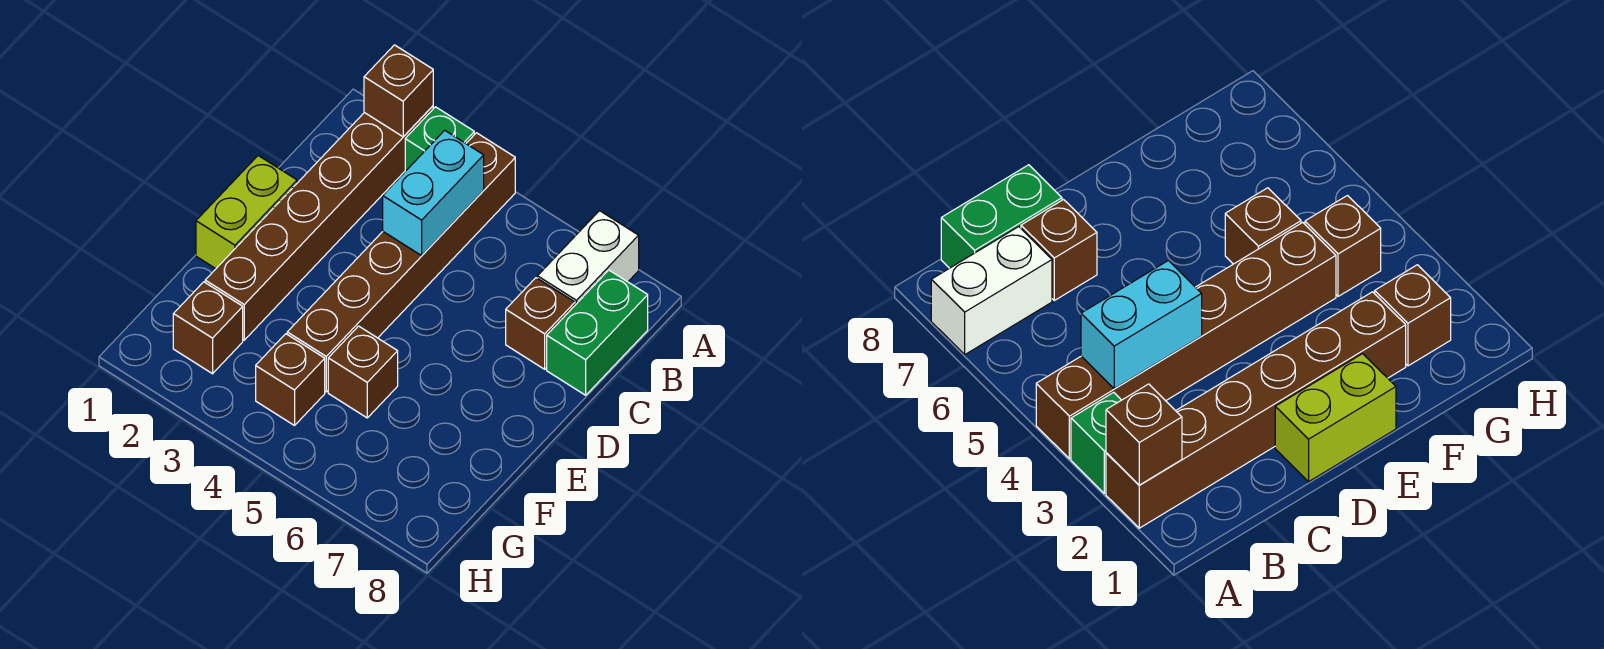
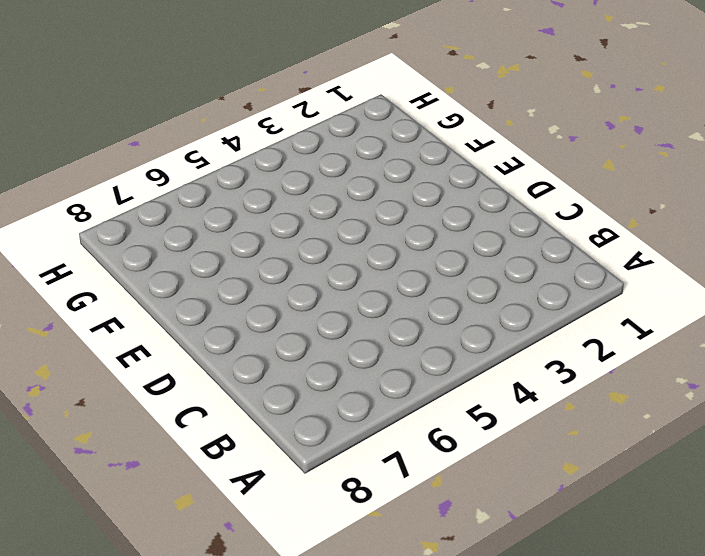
none -> brown 1x6 brick [205,106,433,340]
none -> green 1x1 brick [405,107,474,171]
none -> brown 1x6 brick [287,133,515,392]

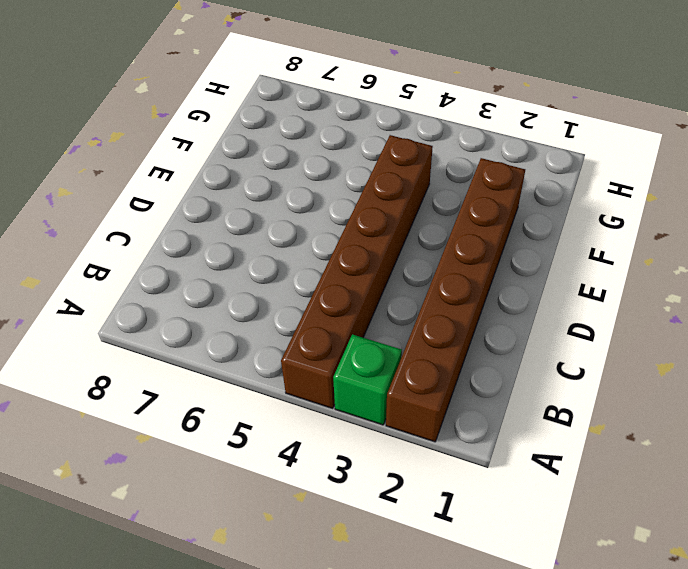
none -> white 1x2 brick [537,211,639,305]
none -> green 1x2 brick [547,270,648,395]
none -> brown 1x1 brick [506,278,575,369]

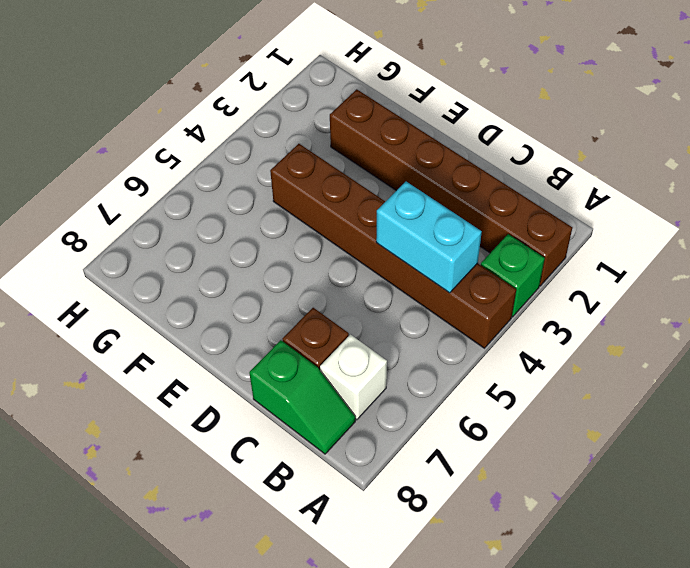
white 1x1 brick [320,335,387,420] -> white 1x2 brick [537,211,639,305]
green 1x2 slope [249,340,355,454] -> green 1x2 brick [547,270,648,395]
none -> lime 1x2 brick [196,156,297,269]
none -> brown 1x1 brick [328,326,398,418]
none -> brown 1x1 brick [173,282,243,374]

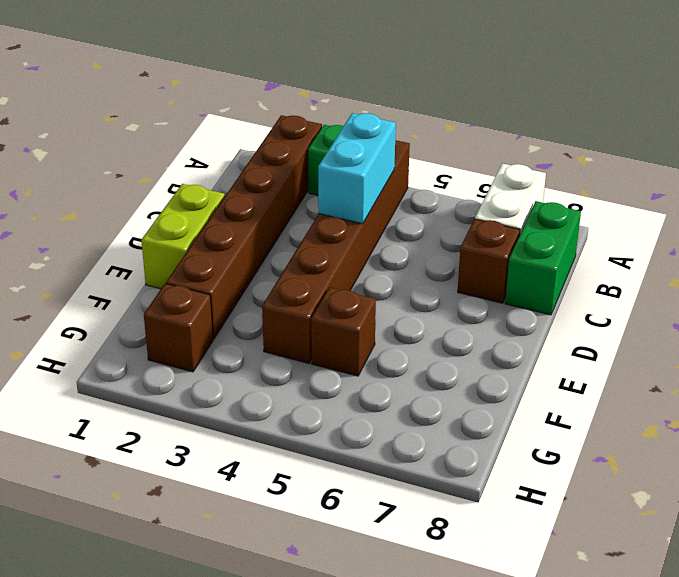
none -> brown 1x1 brick [256,334,325,425]
none -> brown 1x1 brick [364,45,433,137]

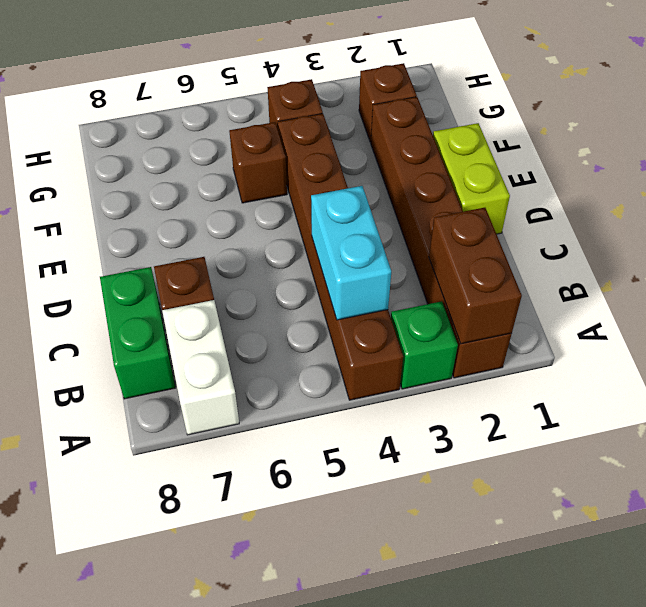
brown 1x2 brick [429,208,522,344] -> brown 1x1 brick [364,45,433,137]

